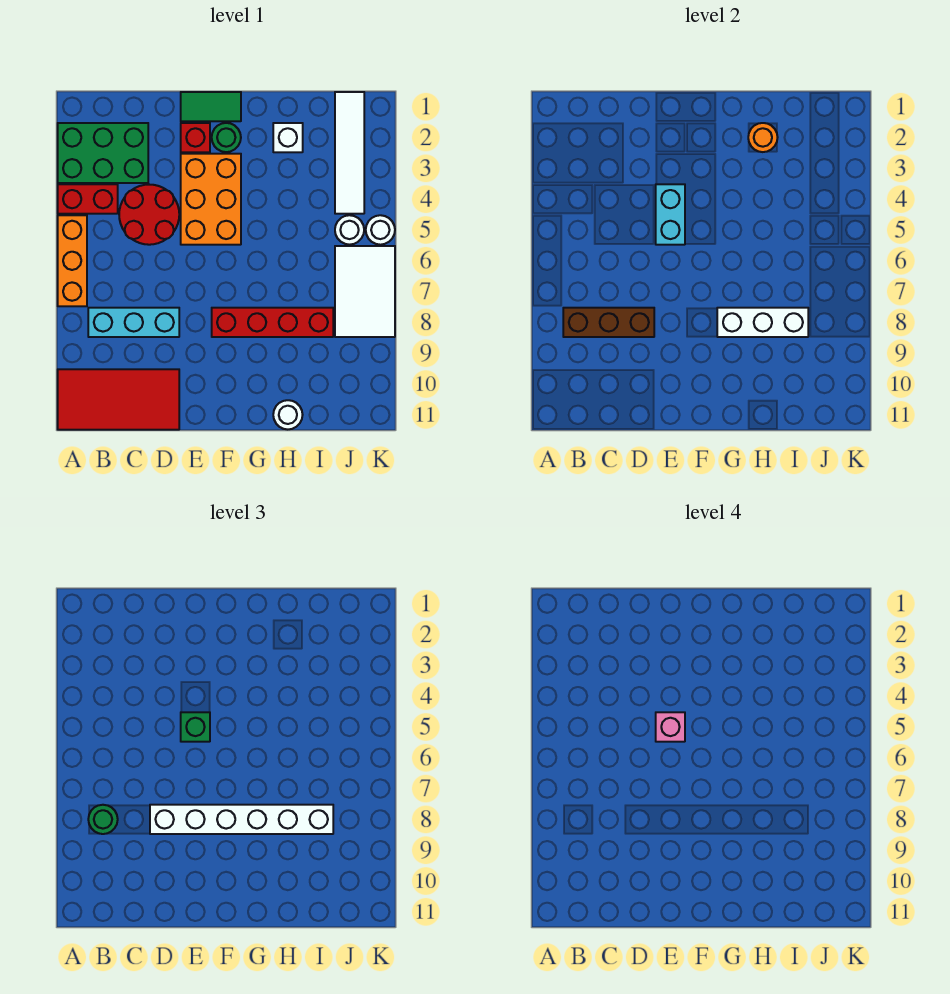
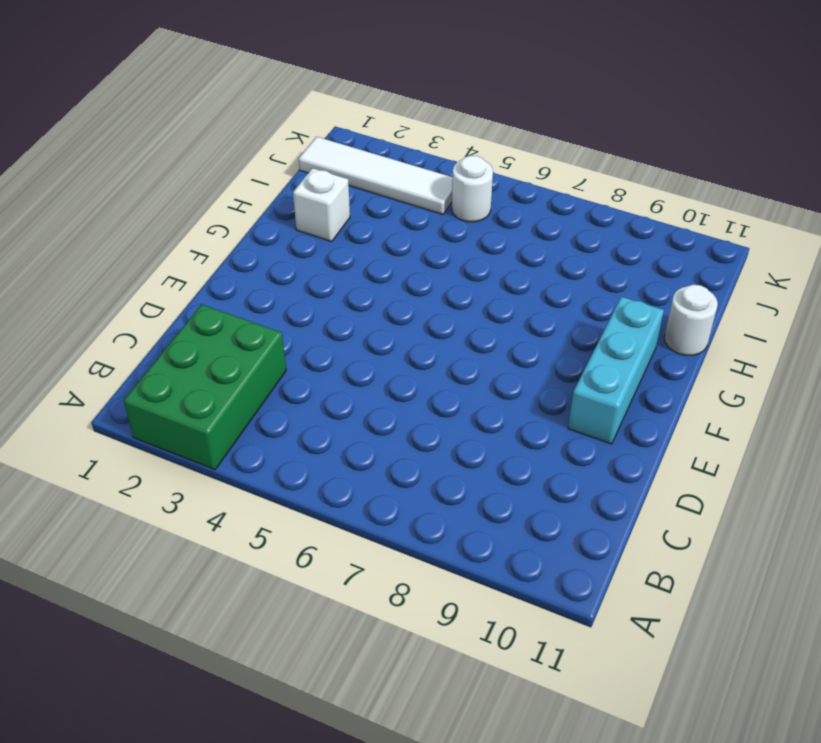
cyan 1x3 brick [568,297,664,444] -> cyan 1x3 brick moved to [88,308,179,337]
none -> red 1x2 brick [58,184,118,214]
none -> orange 1x3 brick [58,215,87,306]
none -> red 2x4 tile [58,369,179,430]

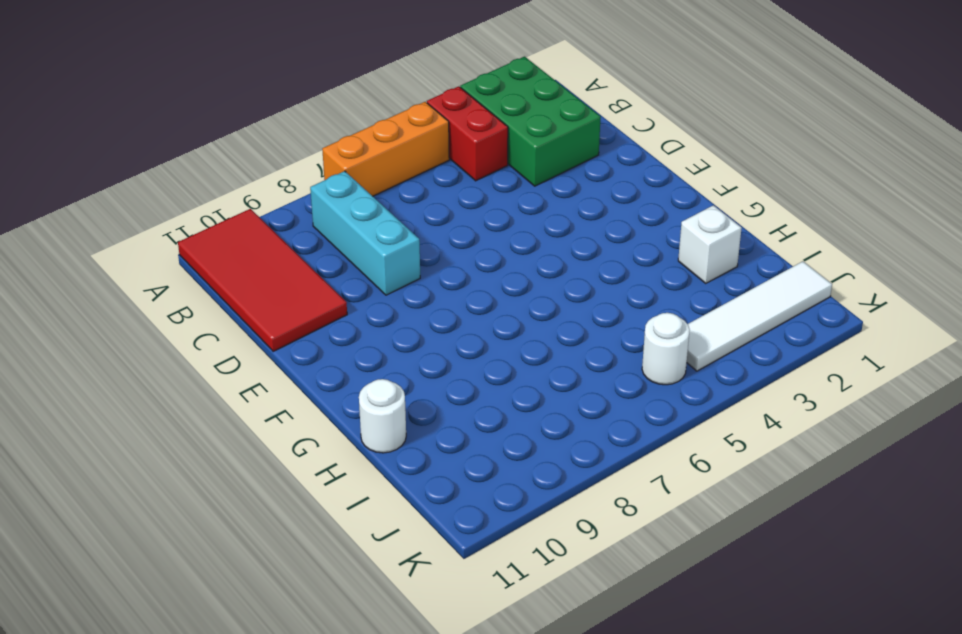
none -> red 2x2 round brick [119,185,179,245]
none -> green 1x2 tile [181,92,241,121]
none -> red 1x1 brick [181,123,210,152]

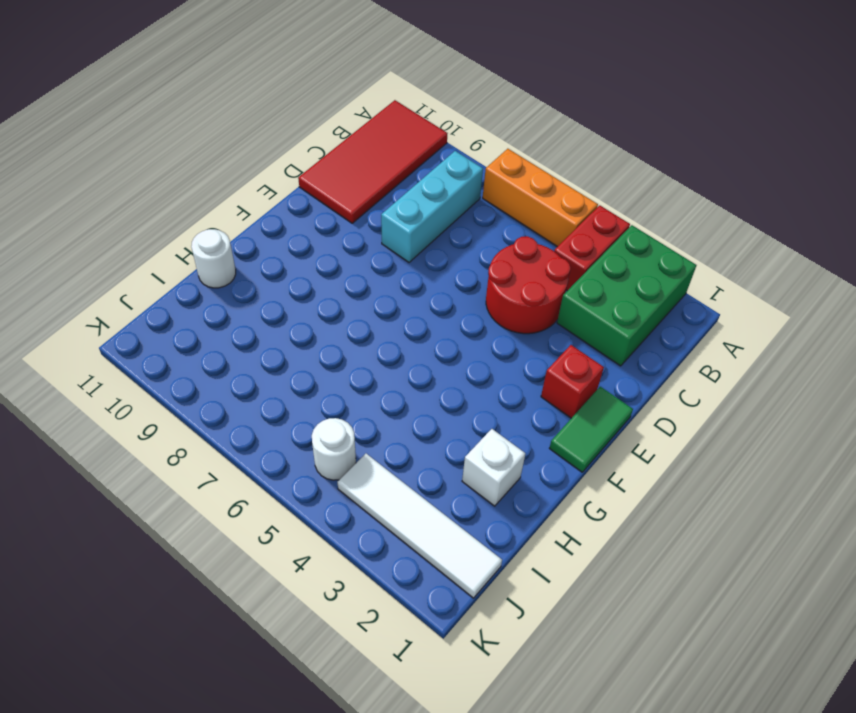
none -> orange 2x3 brick [181,154,241,245]
none -> green 1x1 round brick [212,123,241,152]
none -> red 1x4 brick [212,308,333,337]

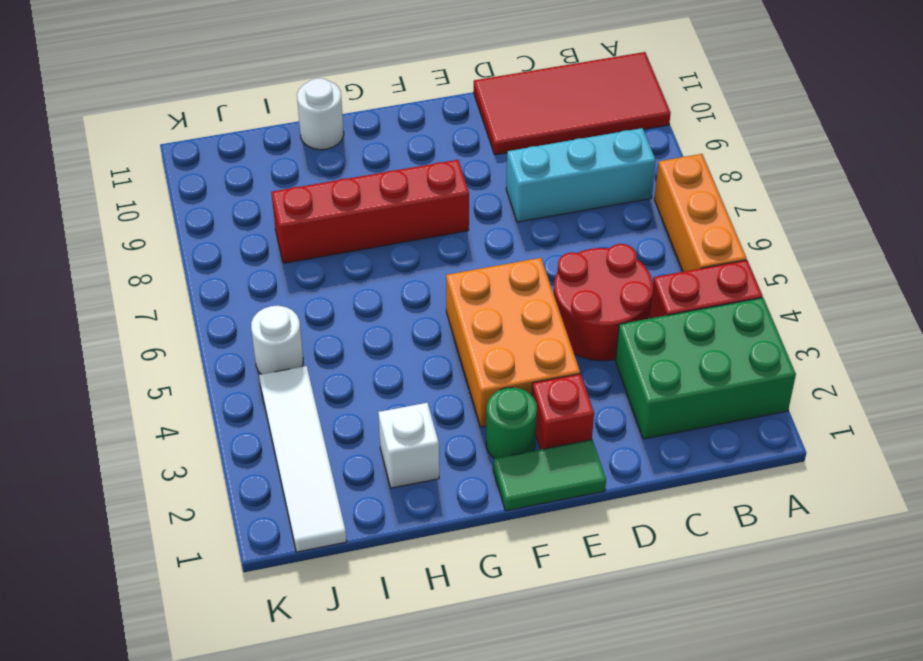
none -> white 2x3 tile [335,246,395,337]
none -> white 1x1 round brick [366,215,395,245]
none -> brown 1x3 brick [563,308,654,337]

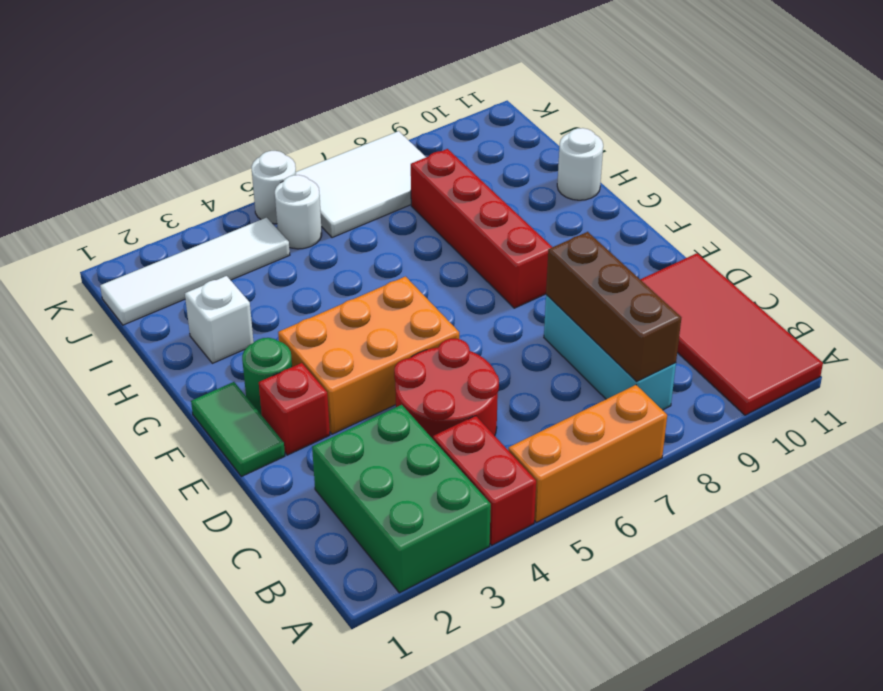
none -> cyan 1x2 brick [656,184,685,245]
none -> white 1x3 brick [717,308,808,337]
none -> orange 1x1 round brick [748,123,778,152]

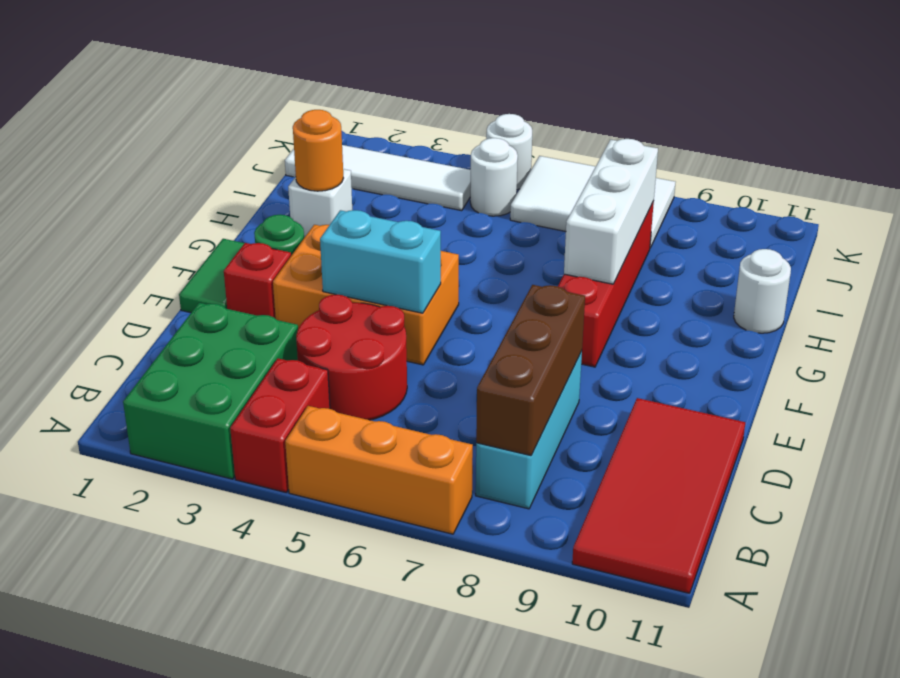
none -> green 1x1 round brick [88,805,118,834]
none -> white 1x6 brick [150,805,333,834]
none -> green 1x1 brick [181,712,210,742]

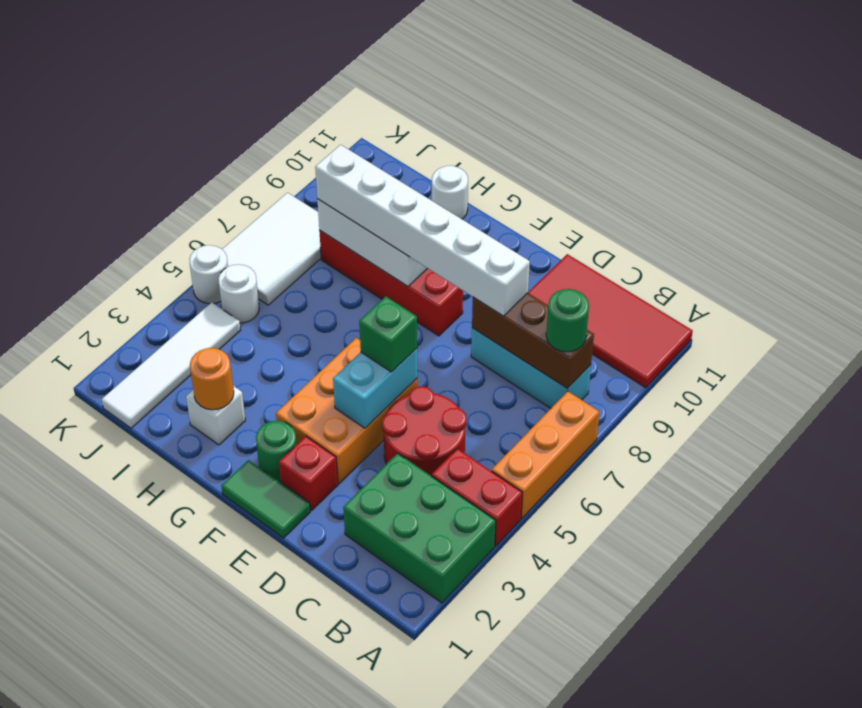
none -> pink 1x1 brick [656,712,685,742]

